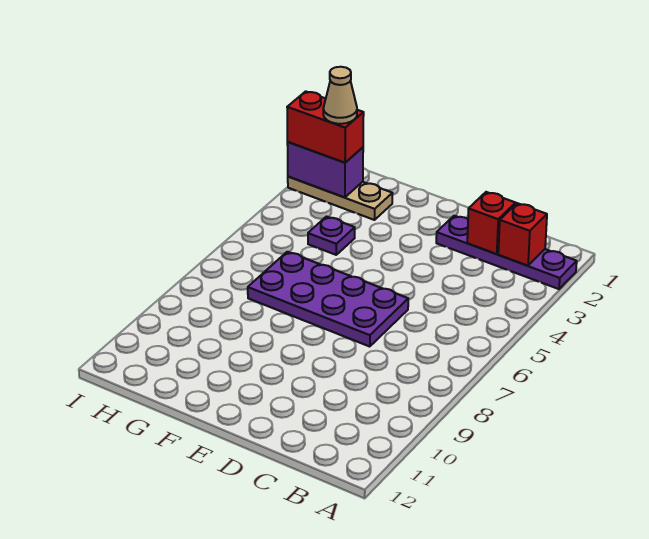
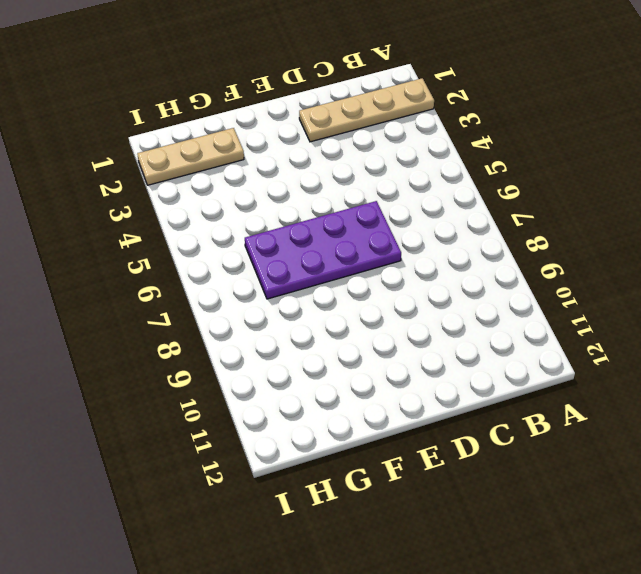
tan 1x4 plate [299,78,434,142] -> purple 1x4 plate [436,216,577,289]
none -> purple 1x1 plate [308,217,355,255]
none -> red 1x1 brick [498,203,547,266]

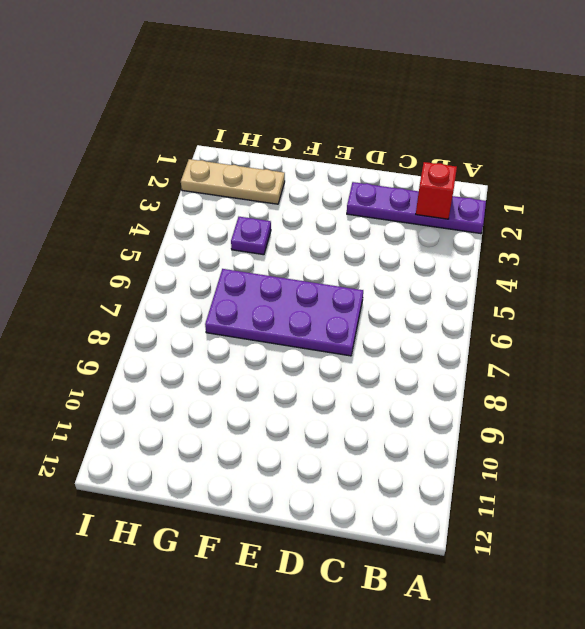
none -> red 1x1 brick [467,192,516,254]
none -> purple 1x2 brick [287,142,363,197]

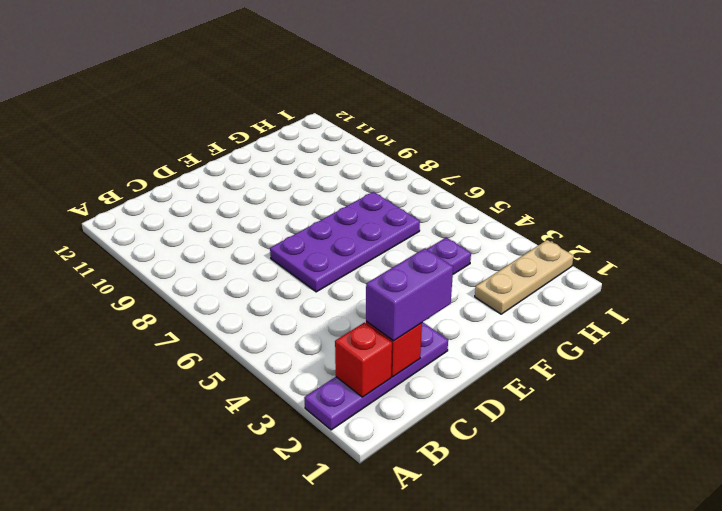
purple 1x2 brick [366,248,453,341] -> purple 1x2 brick moved to [287,142,363,197]
none -> red 1x2 brick [287,91,364,163]
none -> tan 1x1 cone [323,67,357,124]

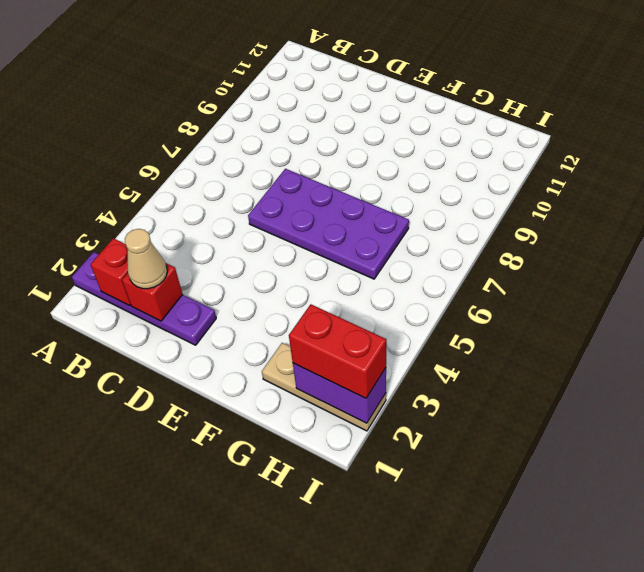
tan 1x1 cone [125,229,167,289] -> tan 1x1 cone moved to [323,67,357,124]
none -> purple 1x1 plate [308,217,355,255]

